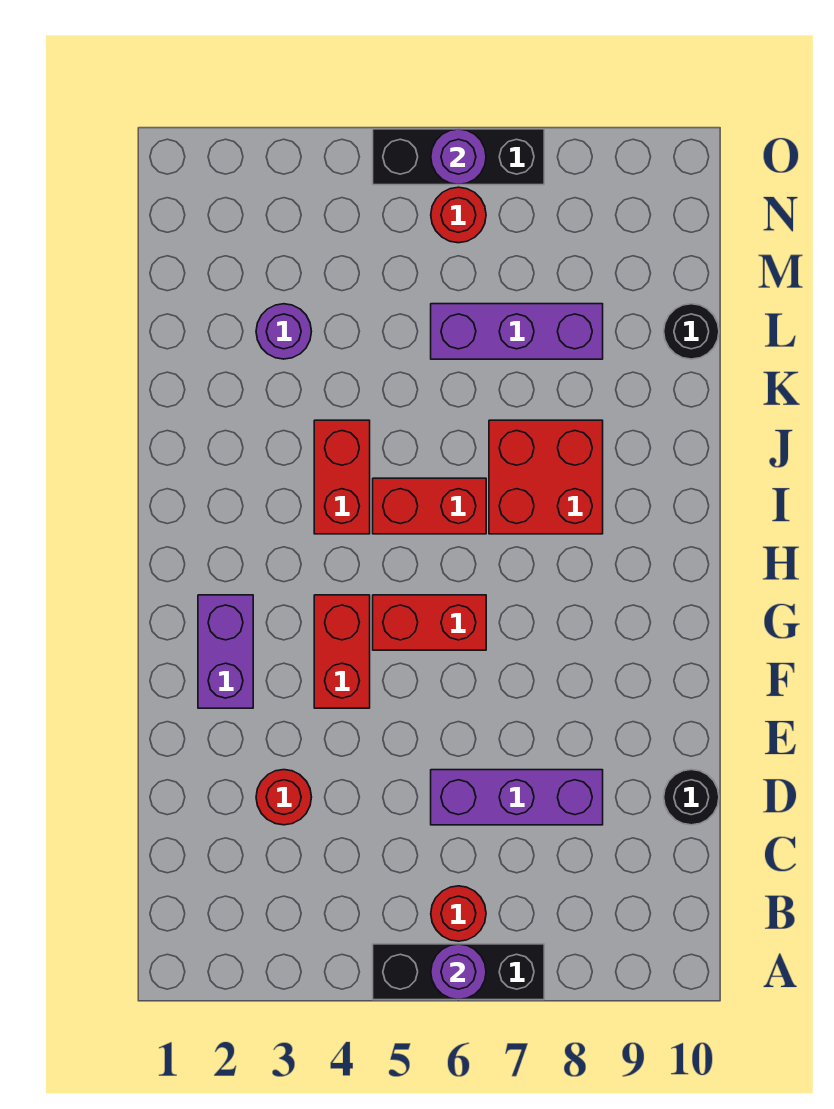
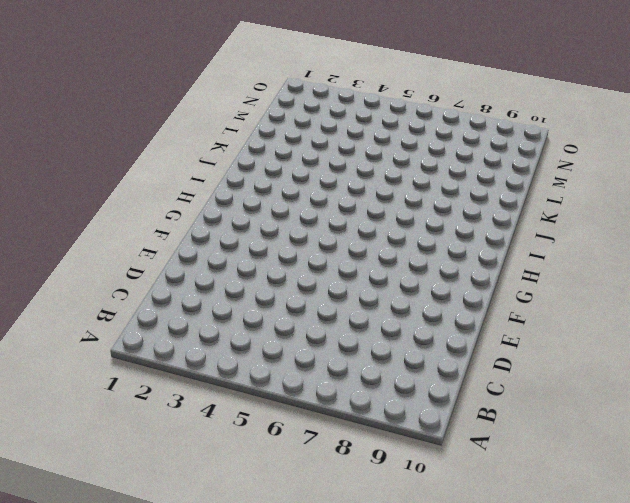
none -> black 1x3 brick [373,944,544,1000]
none -> red 1x1 round brick [431,886,486,941]
none -> red 1x1 round brick [256,770,312,825]

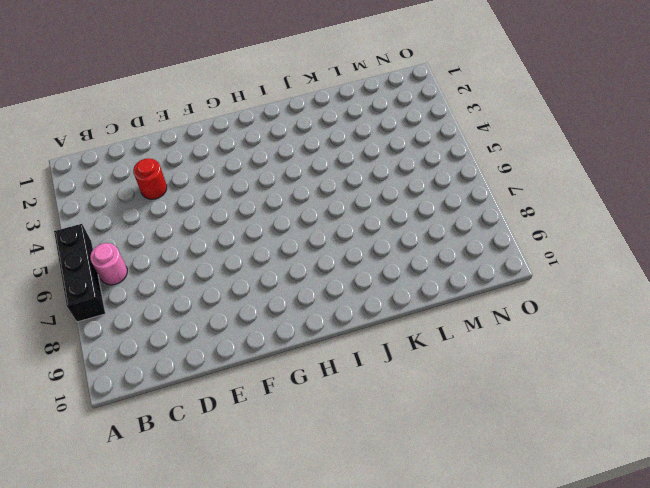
pink 1x1 round brick [90,243,127,285] -> red 1x1 round brick [431,886,486,941]
none -> purple 1x3 brick [431,770,603,825]
none -> black 1x1 round brick [664,770,719,825]
none -> purple 1x2 brick [198,595,253,708]

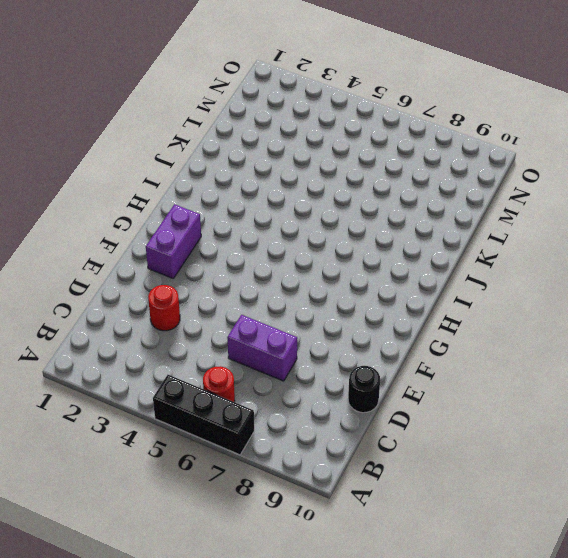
purple 1x2 brick [227,315,297,381] -> purple 1x3 brick [431,770,603,825]
none -> red 1x2 brick [314,595,370,708]
none -> red 1x2 brick [373,595,486,650]
none -> red 1x2 brick [314,420,370,534]

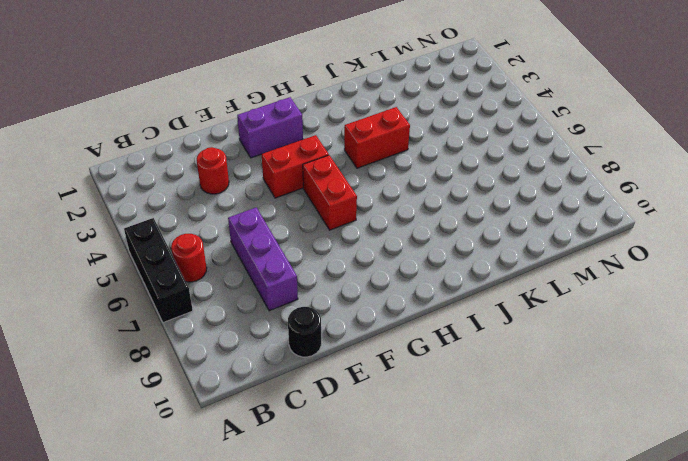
none -> red 1x2 brick [373,478,486,534]
none -> red 2x2 brick [489,420,603,534]
none -> purple 1x1 round brick [256,304,311,359]

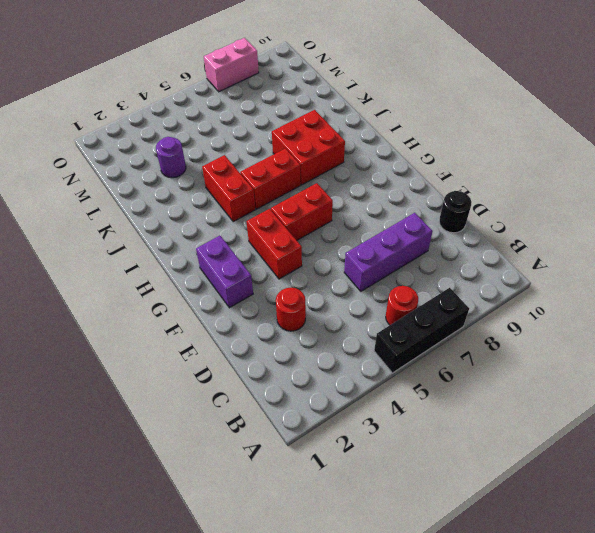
pink 1x2 brick [204,38,259,92] -> black 1x3 brick [373,129,544,185]
none -> purple 1x3 brick [431,304,603,359]
none -> black 1x1 round brick [664,304,719,359]
none -> red 1x1 round brick [431,187,486,243]

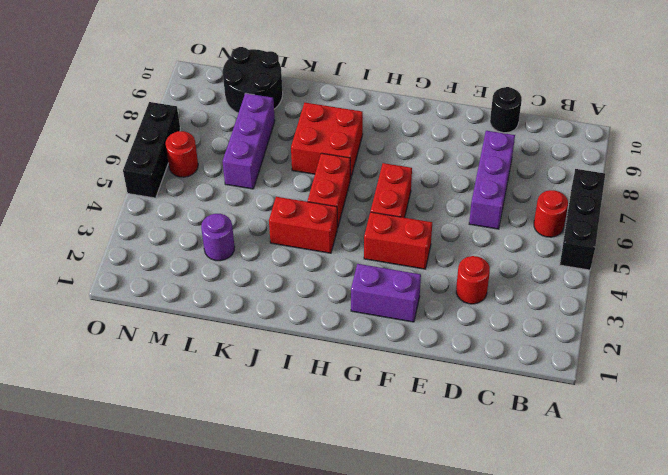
black 2x2 round brick [223,47,283,113] -> black 1x1 round brick [664,304,719,359]
none -> purple 1x1 round brick [431,944,486,1000]
none -> purple 1x1 round brick [431,129,486,185]

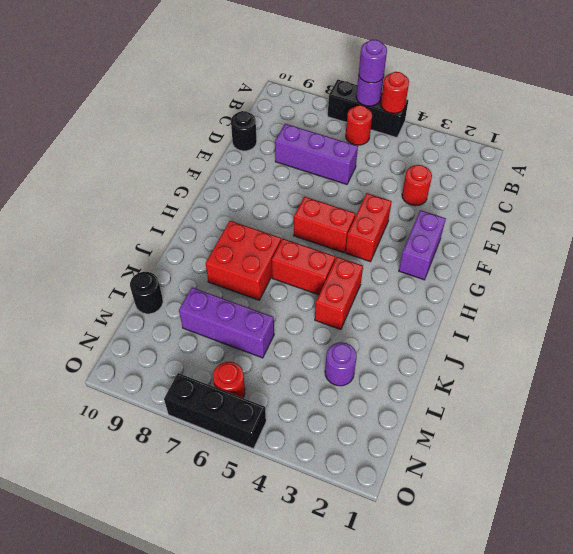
red 1x1 round brick [381,72,409,113] -> none
purple 1x1 round brick [359,40,387,83] -> purple 1x1 round brick moved to [431,129,486,185]

